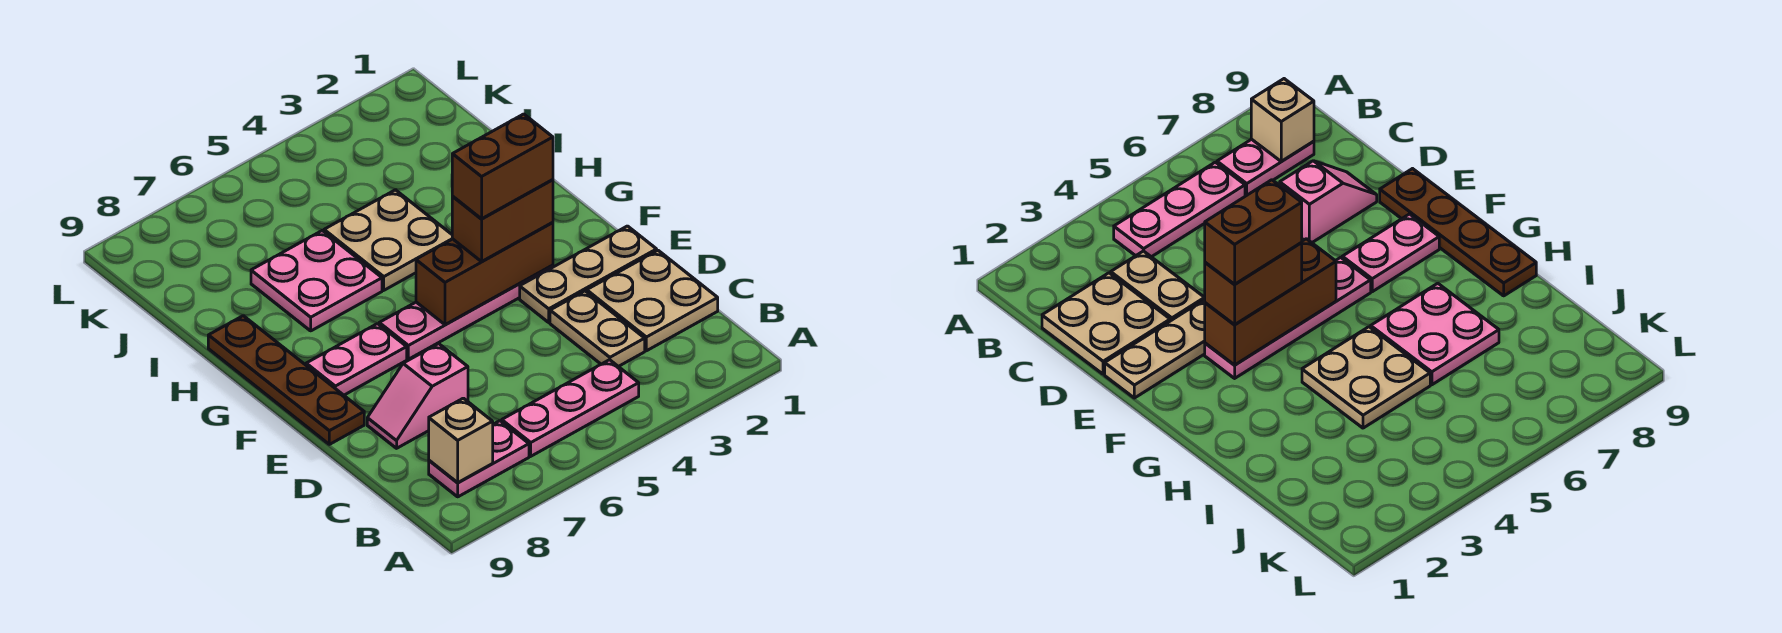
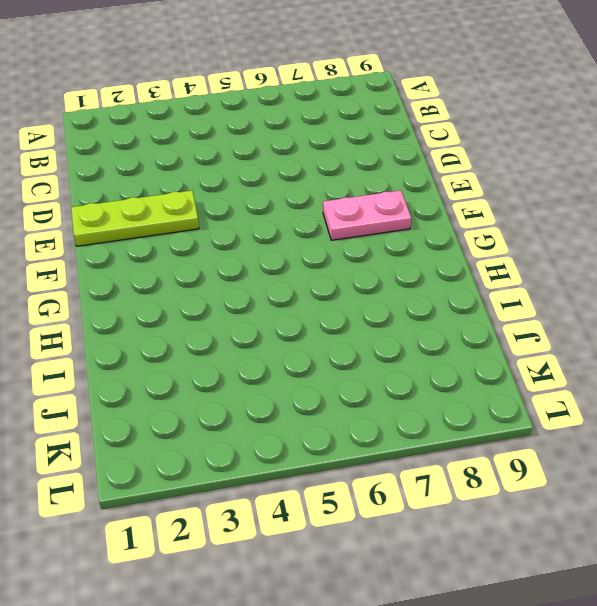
lime 1x3 plate [71,190,199,246] -> tan 1x3 plate [520,226,657,322]
none -> pink 1x3 plate [502,360,639,456]
none -> pink 1x2 plate [429,421,529,497]
none -> tan 2x2 plate [587,250,718,351]

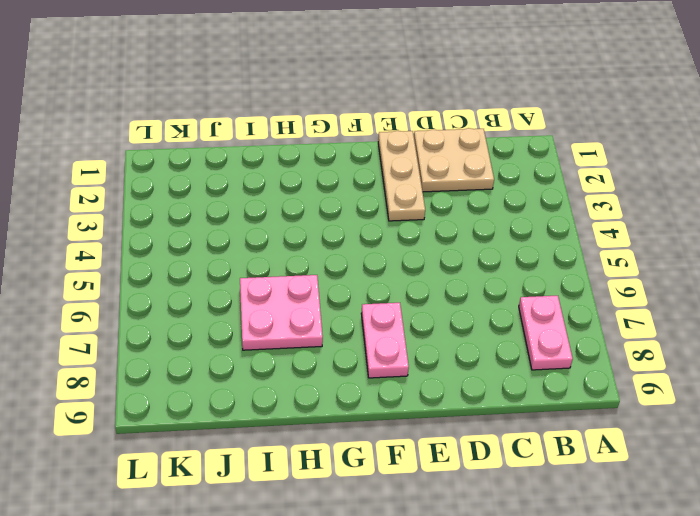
none -> pink 1x3 plate [502,360,639,456]
none -> tan 1x2 plate [550,291,645,367]
none -> pink 1x2 slope [367,344,468,448]

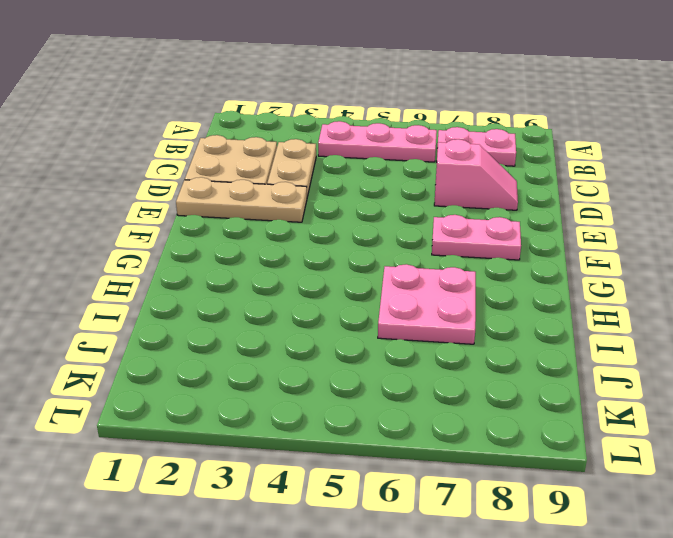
none -> brown 1x4 plate [208,316,364,444]
none -> pink 1x4 plate [379,265,553,359]
none -> tan 2x2 plate [324,190,452,290]

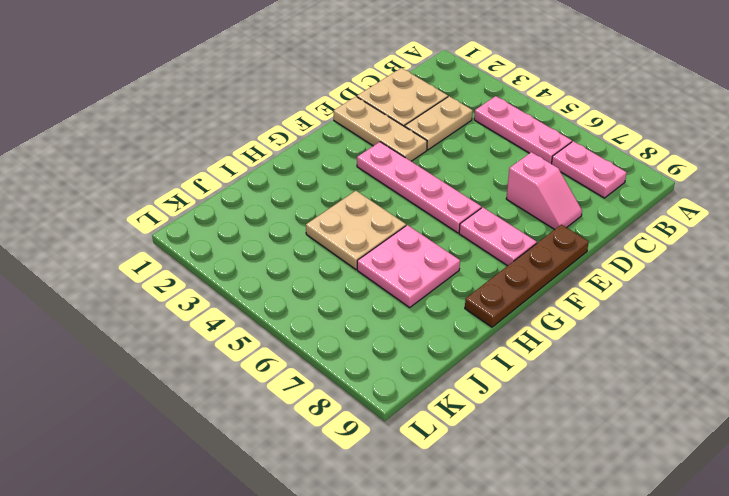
none -> tan 1x1 brick [429,398,493,482]
none -> brown 1x3 brick [416,223,553,325]
none -> brown 1x2 brick [452,180,553,262]

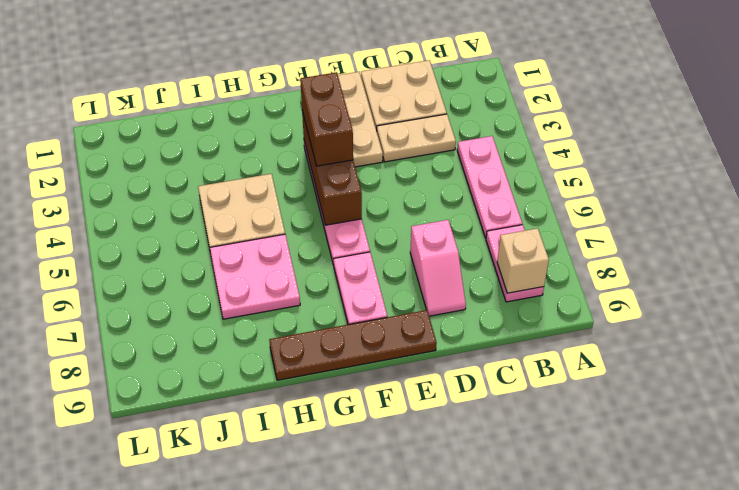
none -> brown 1x2 brick [452,114,553,219]

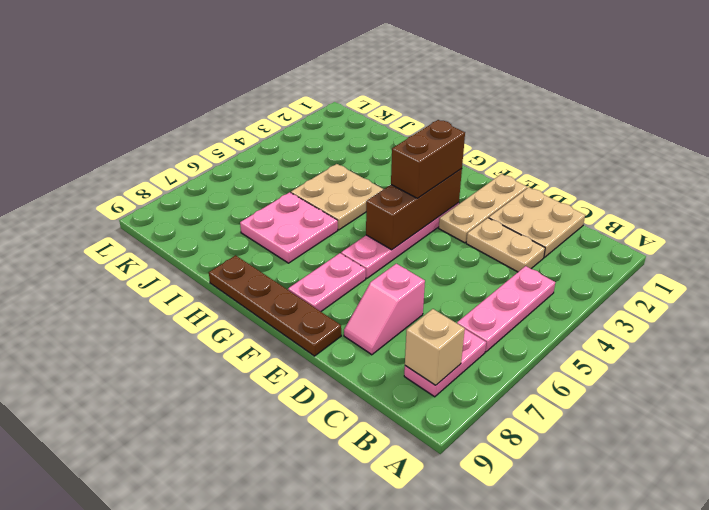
none -> brown 1x2 brick [452,114,553,219]

